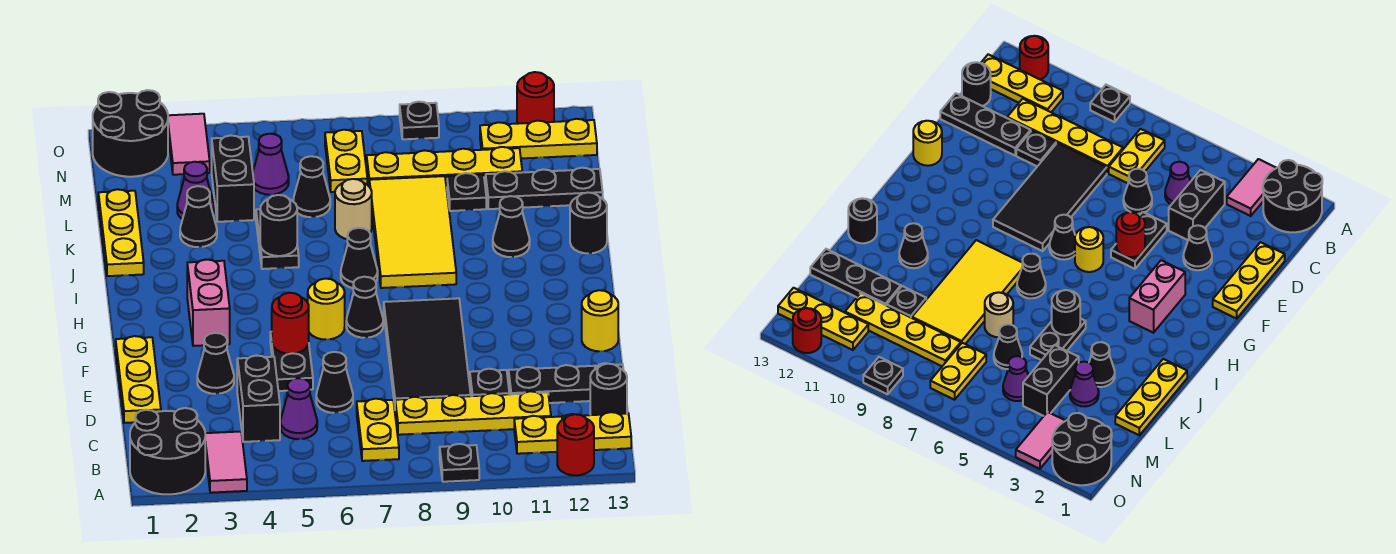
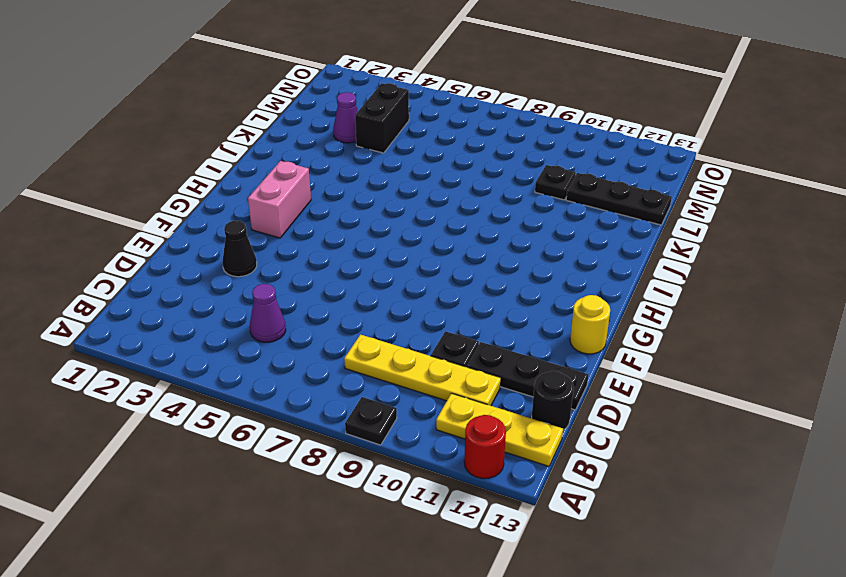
none -> black 2x2 round brick [130,408,205,494]
none -> pink 1x2 tile [205,432,247,493]
none -> yellow 1x2 plate [357,399,399,461]
none -> black 1x2 brick [237,356,280,442]

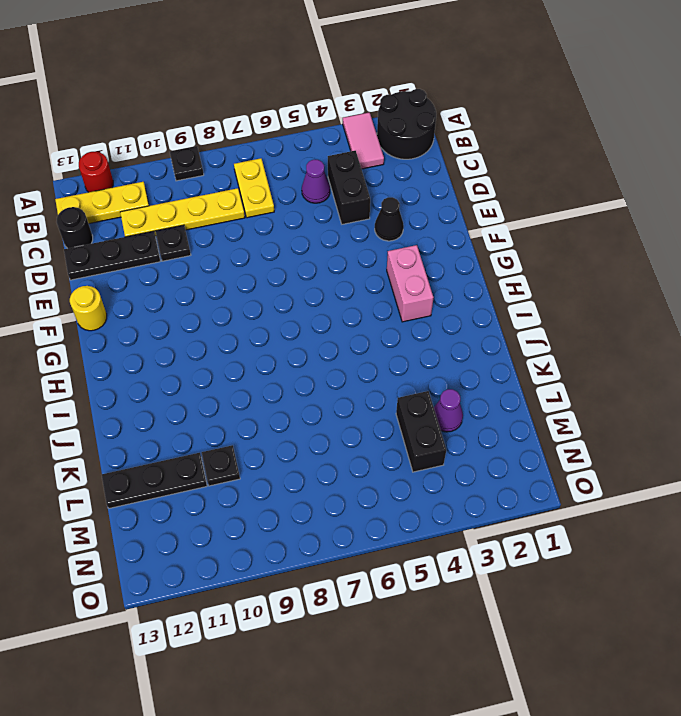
none -> yellow 1x3 plate [116,336,161,423]
none -> black 1x1 cone [316,352,353,413]
none -> black 2x4 tile [384,298,471,405]
none -> black 1x2 plate [270,332,313,391]

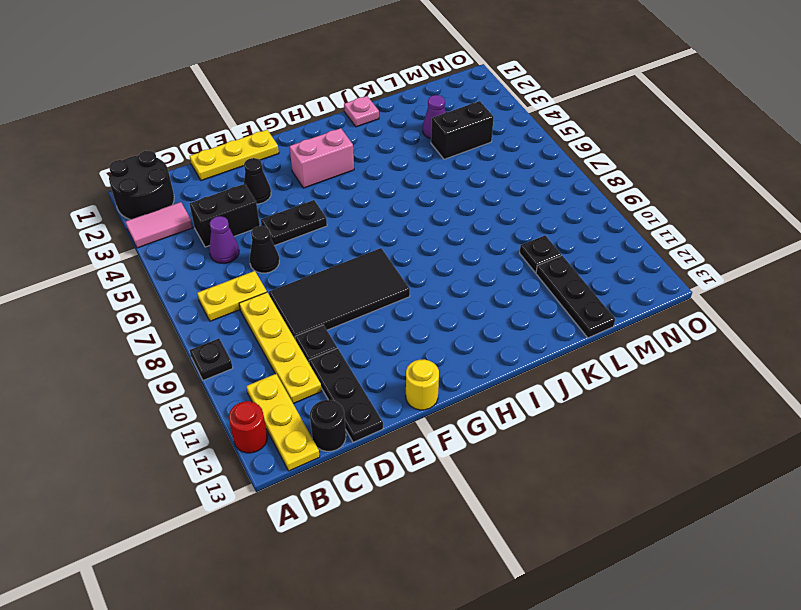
pink 1x1 plate [344,96,379,127] -> yellow 1x3 plate [98,189,144,276]
none -> yellow 1x1 round brick [308,279,345,340]
none -> black 1x1 cone [346,277,383,338]
none -> black 1x1 cone [341,228,378,288]
none -> yellow 2x4 tile [369,176,456,288]

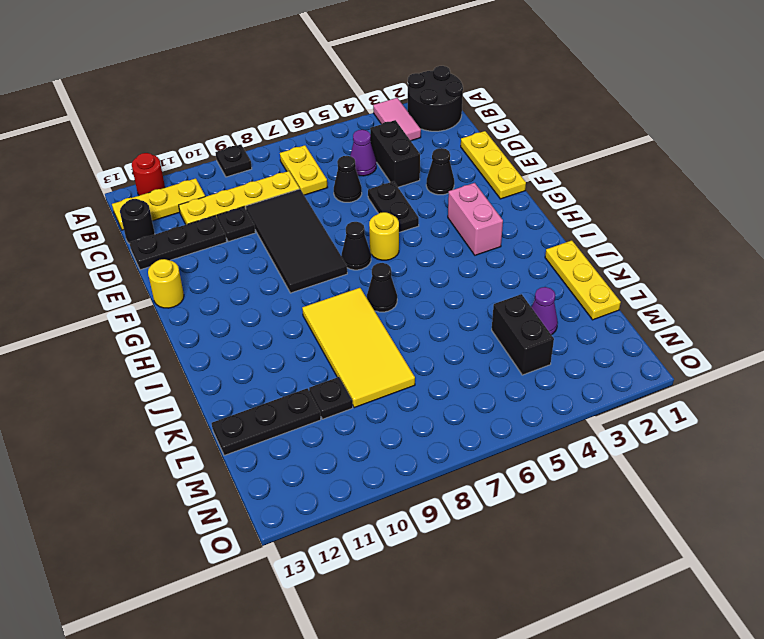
none -> black 1x2 plate [256,209,299,269]
none -> black 1x1 cone [493,196,530,257]
none -> black 1x1 round brick [570,193,607,254]
none -> black 1x1 cone [180,186,217,247]

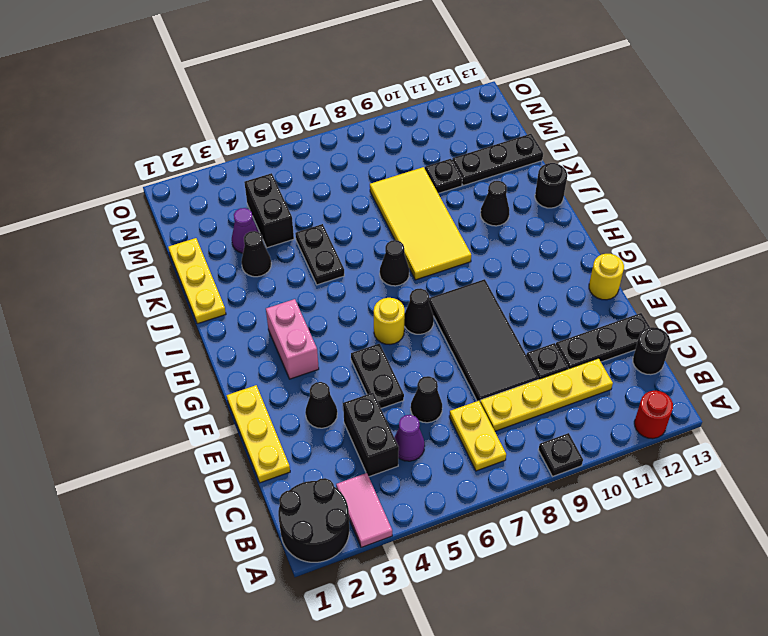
none -> yellow 1x3 plate [514,412,631,454]
none -> tan 1x1 round brick [335,179,372,239]
none -> black 1x1 cone [293,156,330,217]
none -> purple 1x1 cone [253,134,289,195]

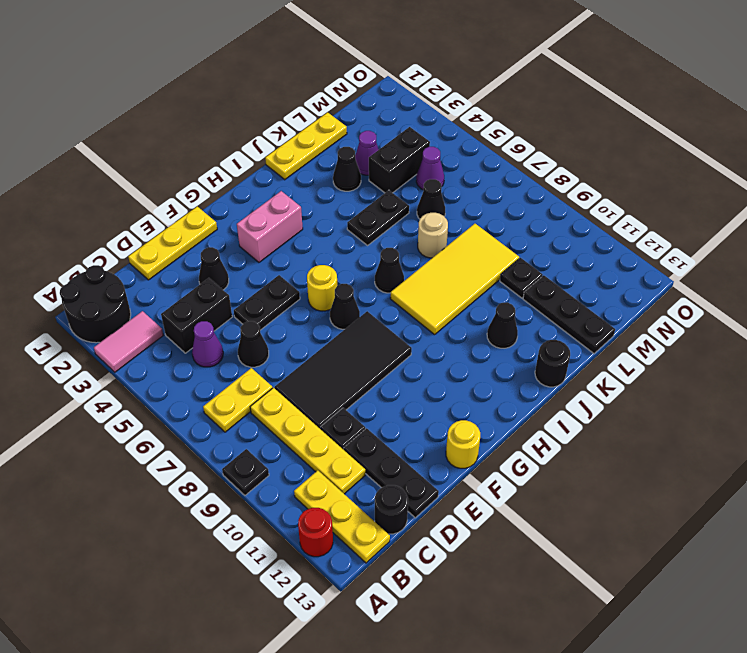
none -> yellow 1x2 plate [325,130,367,192]
none -> yellow 1x4 plate [367,147,522,187]
none -> black 2x2 round brick [93,90,168,177]
none -> pink 1x2 tile [168,114,210,175]

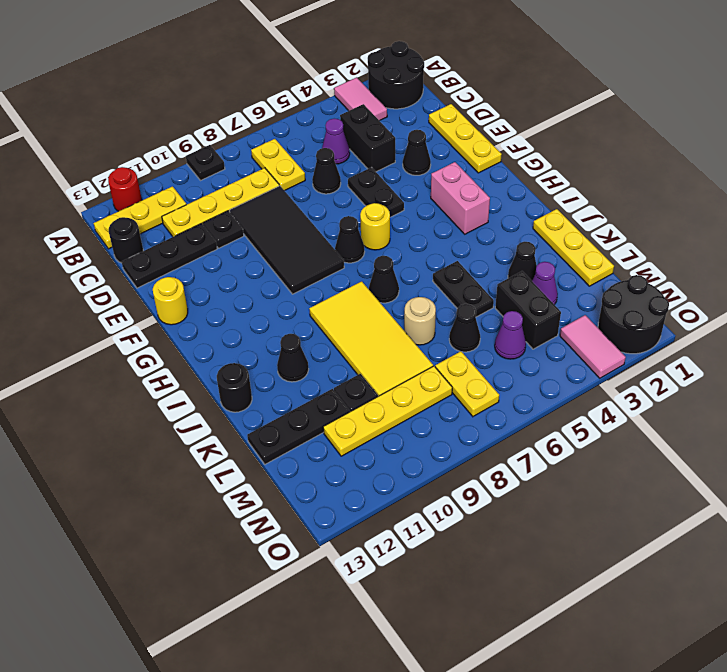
none -> yellow 1x3 plate [480,119,597,158]
none -> black 1x1 plate [400,102,439,139]
none -> red 1x1 round brick [517,72,554,124]
none -> red 1x1 round brick [272,293,309,354]

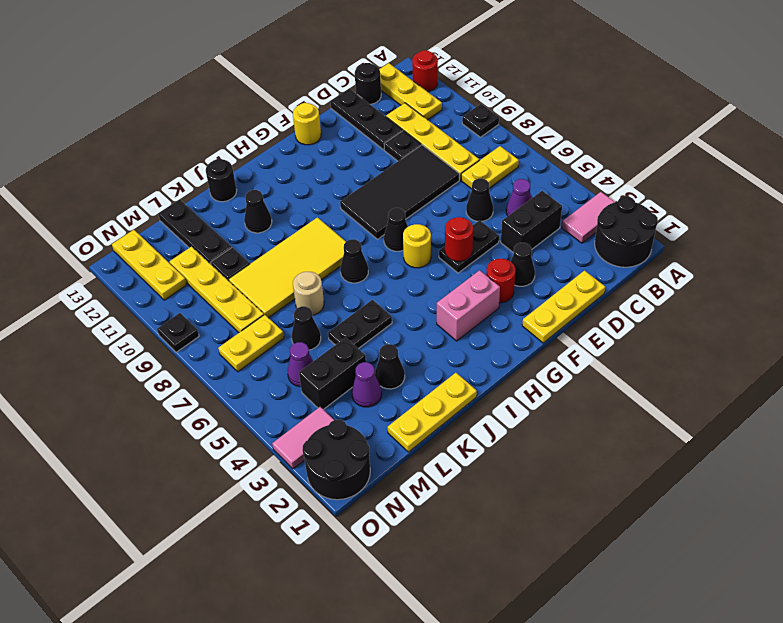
red 1x1 round brick [486,259,515,303] -> red 1x1 round brick moved to [517,72,554,124]
none -> black 1x1 round brick [260,195,297,256]

